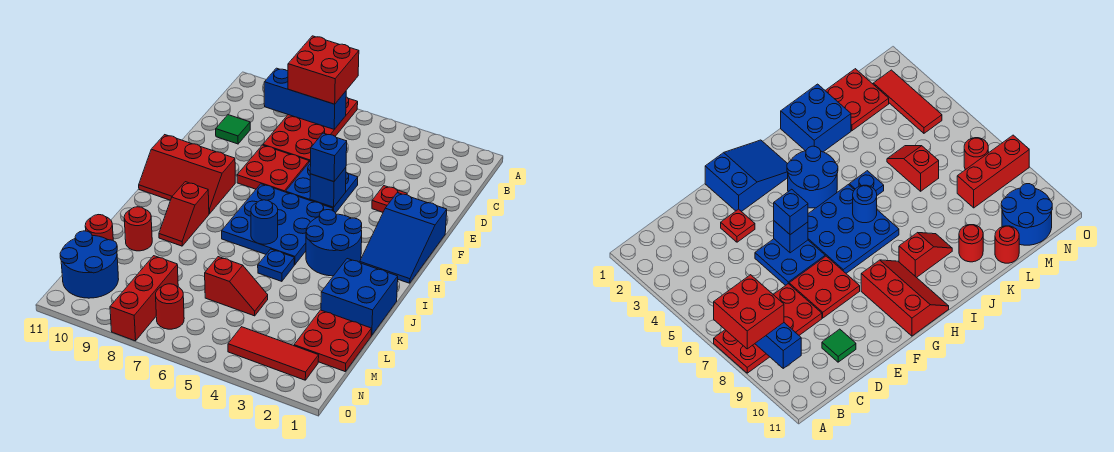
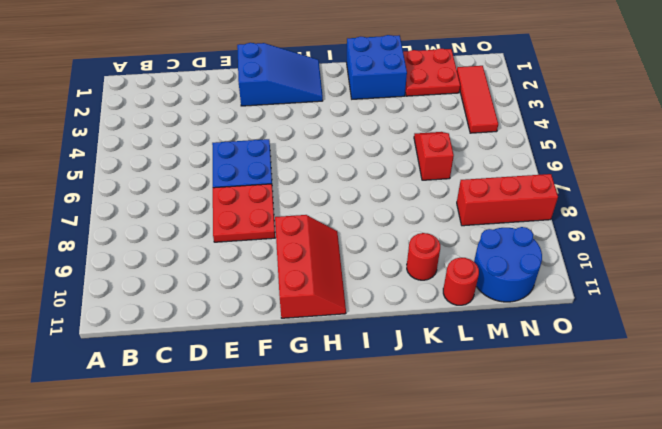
none -> red 2x4 plate [263,97,358,162]
none -> green 1x1 tile [216,115,250,144]
none -> red 1x1 plate [372,186,407,212]

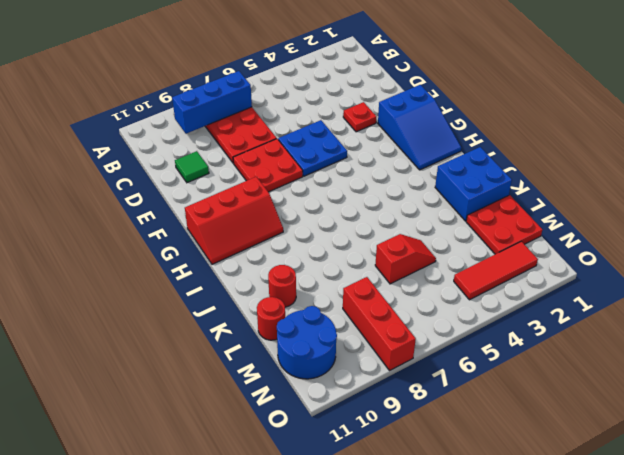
none -> blue 3x3 plate [222,184,333,265]
none -> blue 2x2 round brick [306,210,362,276]
none -> red 1x2 slope [159,182,209,246]

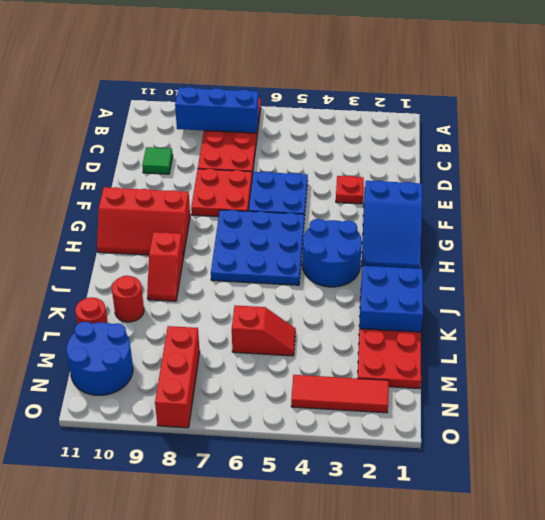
none -> blue 1x1 plate [258,249,294,281]
none -> red 1x1 round brick [156,284,184,329]
none -> blue 1x1 brick [310,168,346,207]

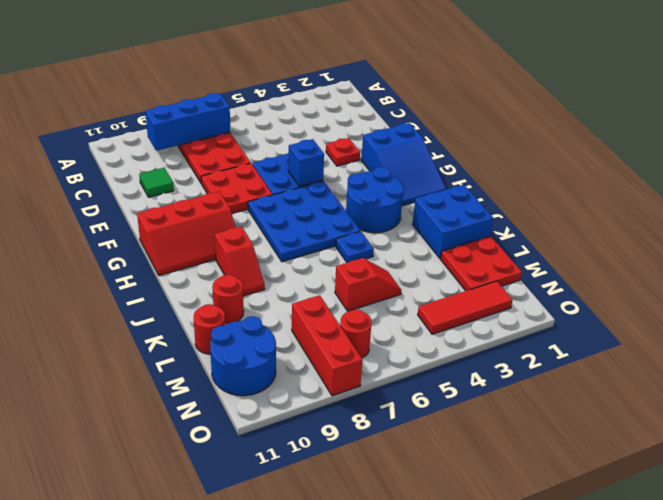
none -> blue 1x1 round brick [251,200,278,244]
none -> red 2x2 brick [288,36,359,104]
none -> blue 1x1 brick [310,133,347,182]

